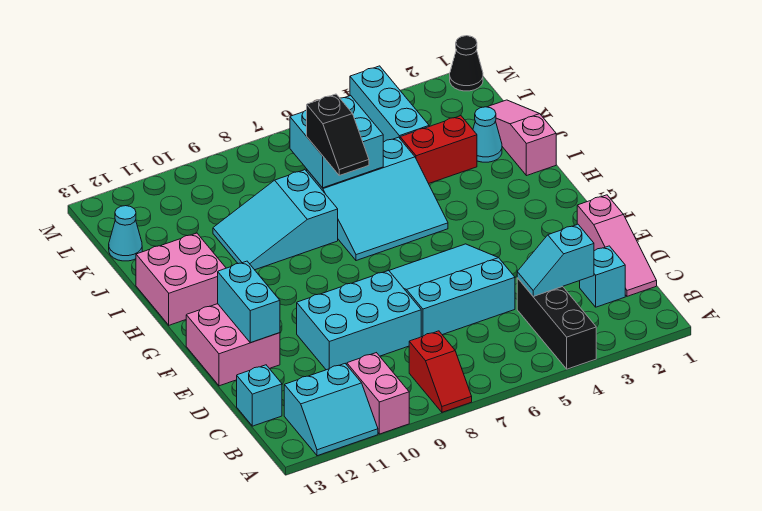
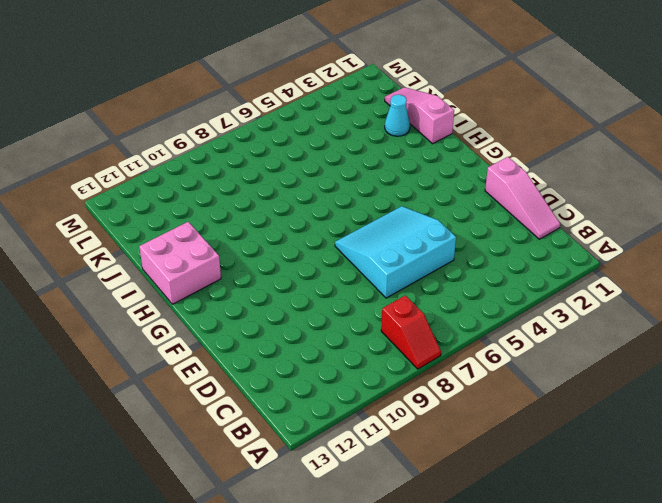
none -> black 1x3 brick [517,278,596,369]
none -> pink 1x2 brick [347,353,409,434]
none -> cyan 2x2 slope [284,364,378,456]

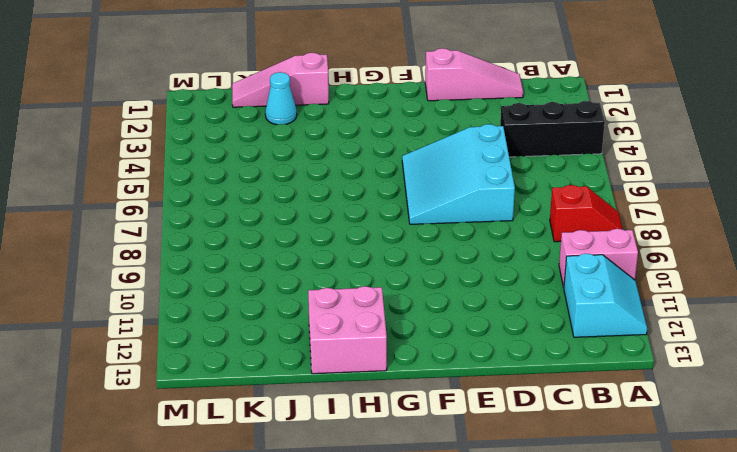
none -> cyan 1x1 brick [580,246,625,307]
none -> cyan 1x1 brick [237,365,282,426]
none -> cyan 2x3 brick [297,270,421,370]

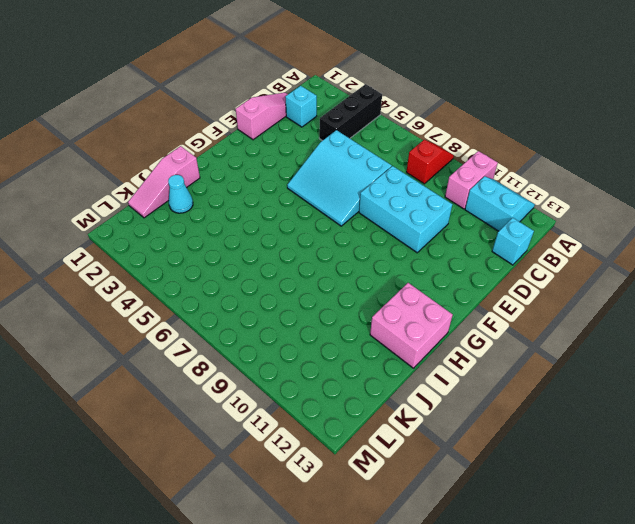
none -> pink 2x2 brick [186,304,280,386]
none -> cyan 3x3 slope [307,137,448,261]
none -> cyan 2x3 slope [213,170,338,270]

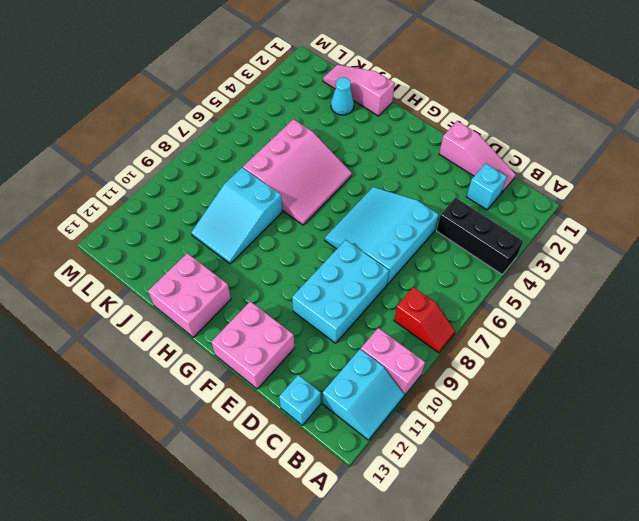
pink 3x3 slope [243,119,352,225] -> cyan 3x3 slope [307,137,448,261]
none -> red 1x2 brick [400,116,477,184]
none -> cyan 1x3 brick [350,66,429,142]
none -> cyan 1x1 cone [109,206,142,261]

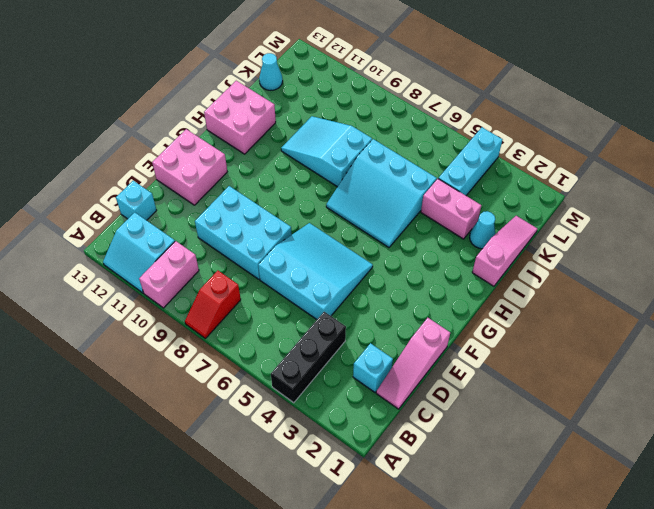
pink 1x2 brick [421,179,481,239] -> red 1x2 brick [400,116,477,184]
none -> black 1x1 cone [450,36,483,91]
none -> cyan 1x2 slope [517,224,594,296]
none -> cyan 1x2 brick [218,261,280,343]

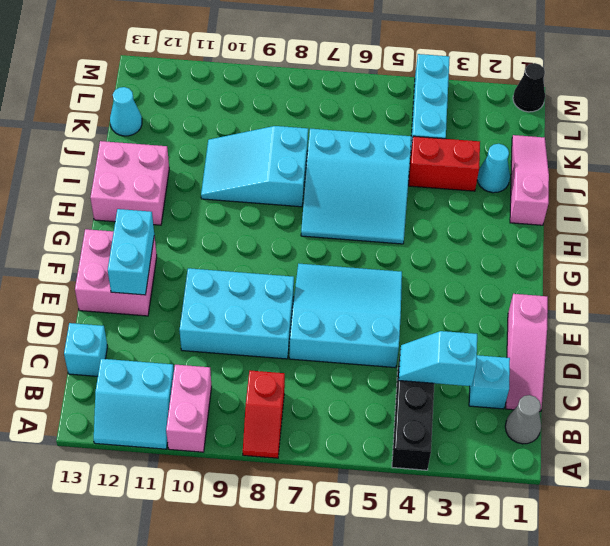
grey 1x1 cone [505,395,541,444] -> none
none -> cyan 2x2 brick [290,96,383,188]
none -> black 1x2 slope [307,94,369,175]

